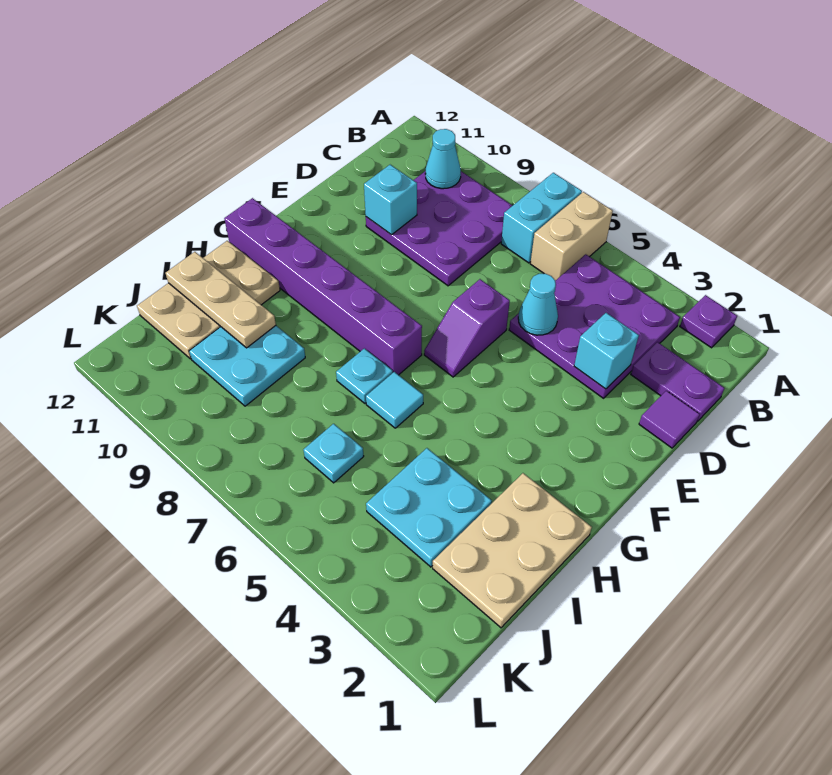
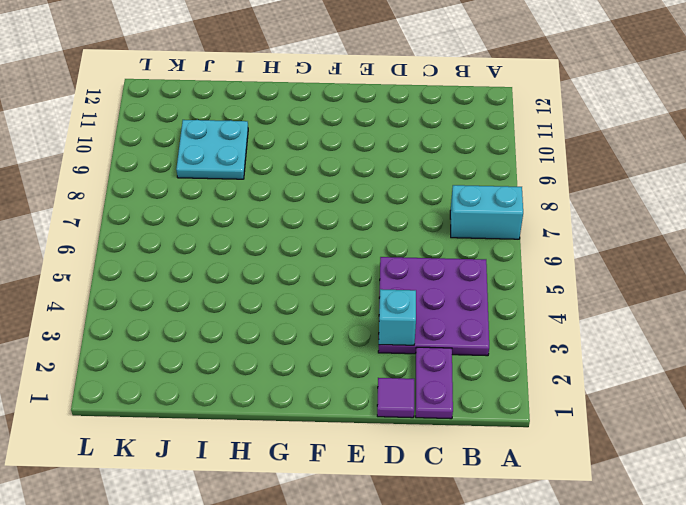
none -> purple 1x1 plate [680,295,737,348]
none -> tan 1x2 brick [530,192,613,281]
none -> purple 3x3 plate [366,171,513,286]

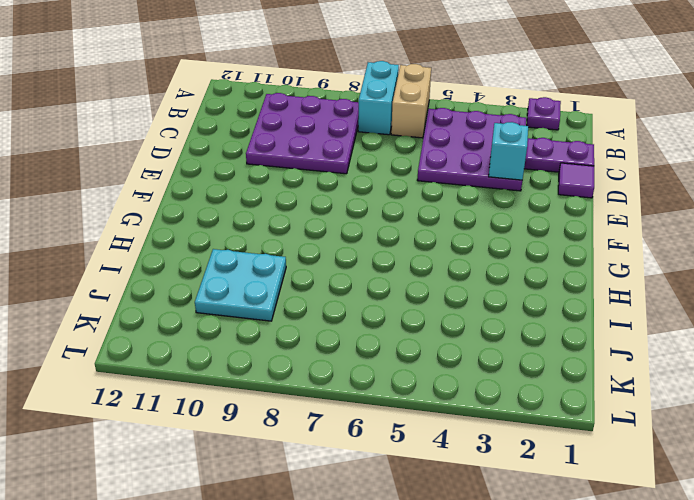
none -> purple 1x2 slope [424,279,510,377]
none -> purple 1x6 brick [224,198,422,375]
none -> tan 2x3 plate [433,473,592,628]

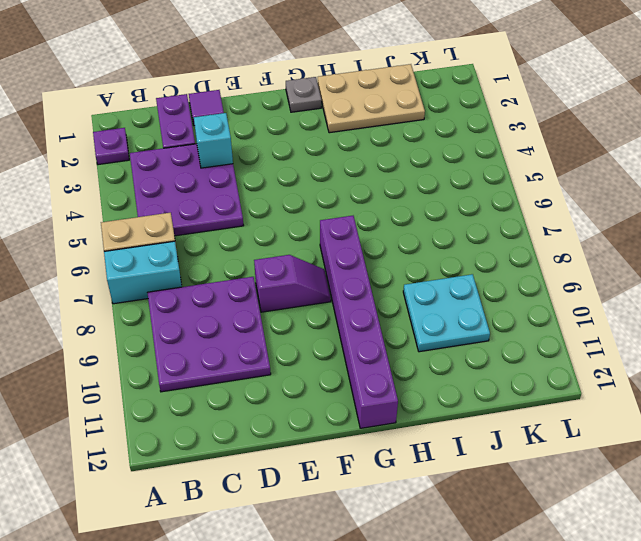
purple 1x2 slope [254,255,331,312] -> purple 1x2 slope moved to [424,279,510,377]
grey 1x1 plate [286,77,321,112] -> none
none -> cyan 1x1 tile [366,372,423,428]
none -> cyan 1x1 plate [336,348,393,403]
none -> tan 2x3 plate [137,241,280,359]

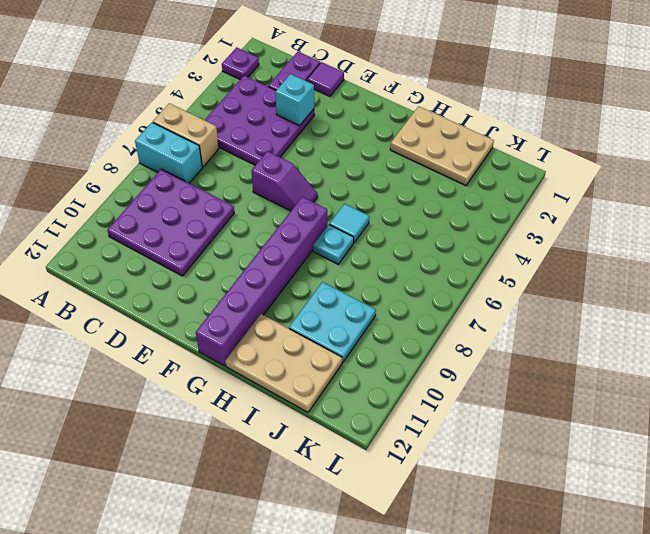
none -> cyan 2x2 plate [366,448,492,567]
none -> cyan 1x1 plate [304,424,364,483]
none -> cyan 1x1 cone [425,129,461,189]

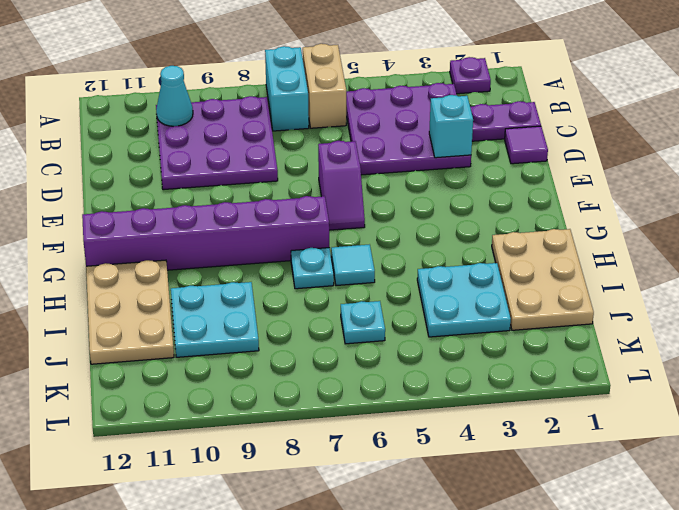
none -> cyan 1x1 cone [518,274,558,335]
none -> cyan 1x1 brick [364,165,417,235]
none -> tan 1x3 plate [166,252,276,348]

